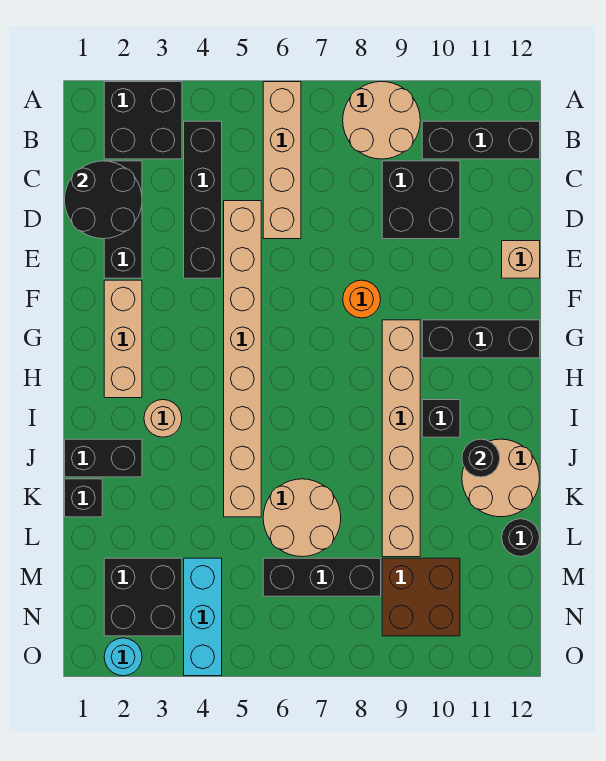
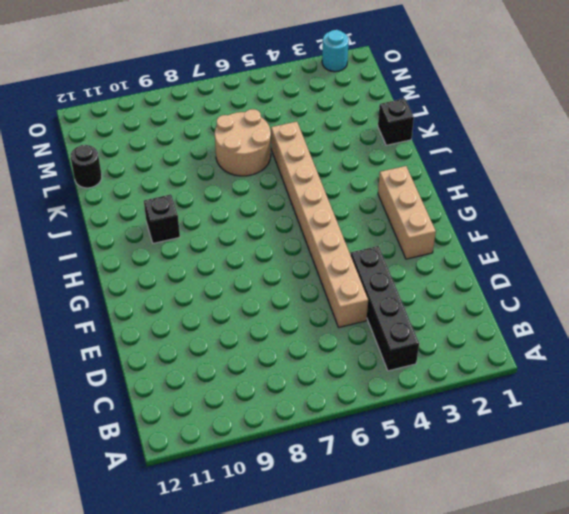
none -> black 2x2 brick [104,82,182,159]
none -> tan 1x4 brick [263,82,301,239]
none -> tan 2x2 round brick [343,82,420,159]

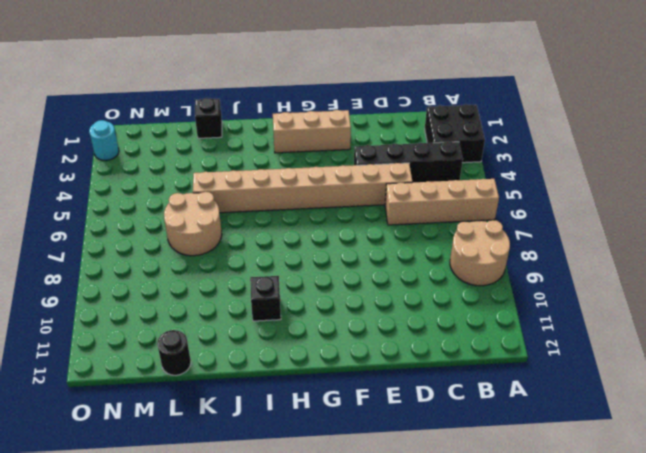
none -> black 1x3 brick [422,121,540,159]
none -> black 1x3 brick [104,161,142,278]
none -> black 2x2 brick [382,161,460,239]

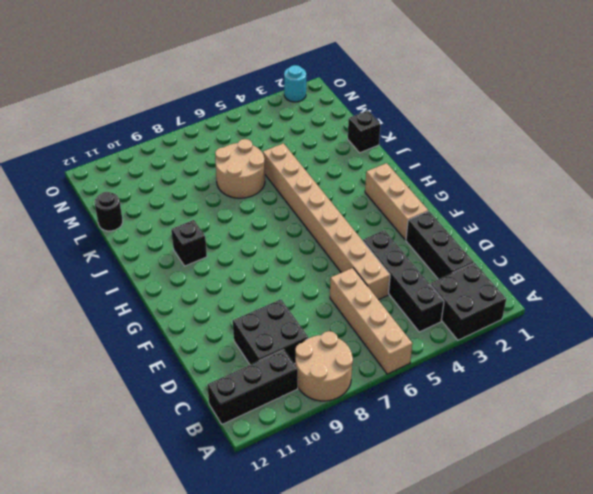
none -> tan 1x1 brick [502,241,540,278]
none -> orange 1x1 round brick [343,280,381,318]
none -> tan 1x6 brick [382,320,420,557]

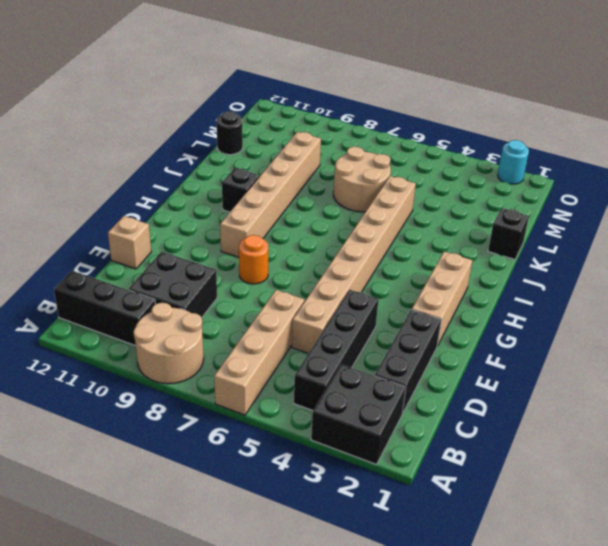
none -> black 1x3 brick [422,320,540,358]
none -> tan 1x1 round brick [144,400,182,437]
none -> black 1x2 brick [65,439,142,477]

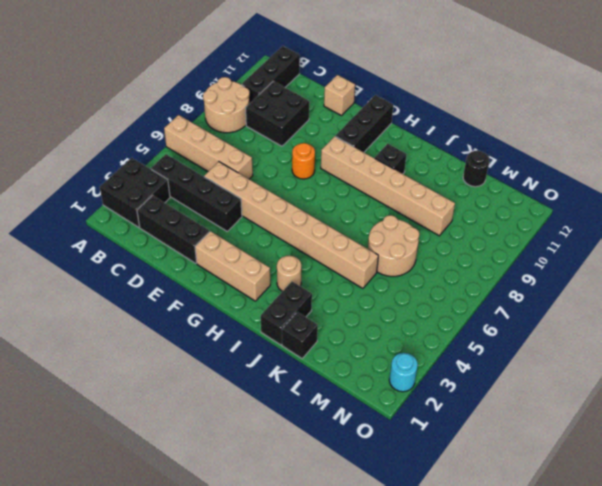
none -> tan 2x2 round brick [462,439,540,517]
none -> black 2x2 brick [104,558,182,636]
none -> cyan 1x3 brick [184,558,222,676]

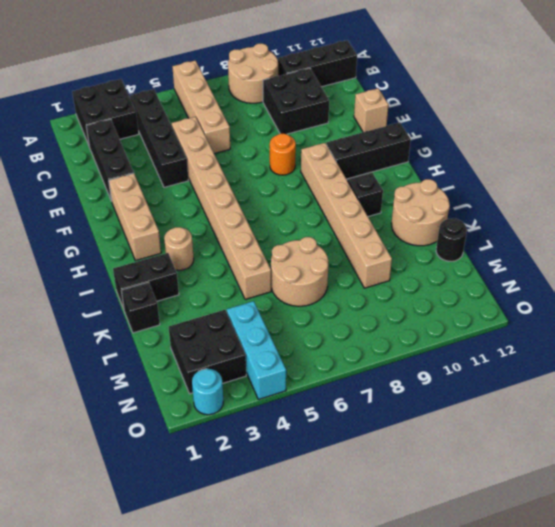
none -> black 1x3 brick [263,558,381,596]
none -> brown 2x2 brick [382,558,460,636]
none -> black 2x2 round brick [65,161,142,239]

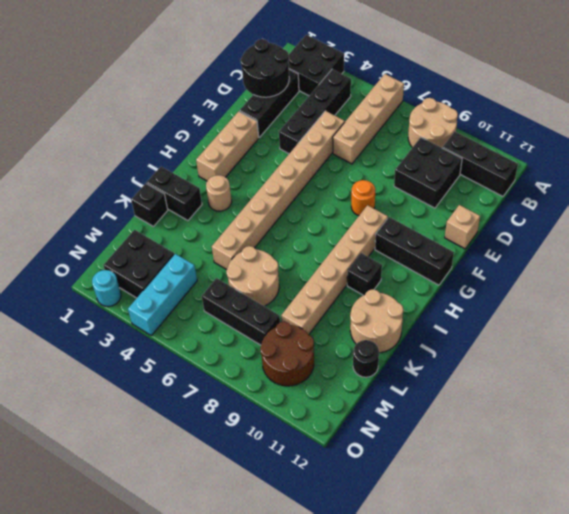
brown 2x2 round brick [260,322,314,386] -> brown 2x2 brick [382,558,460,636]
none -> black 1x1 round brick [462,439,500,477]

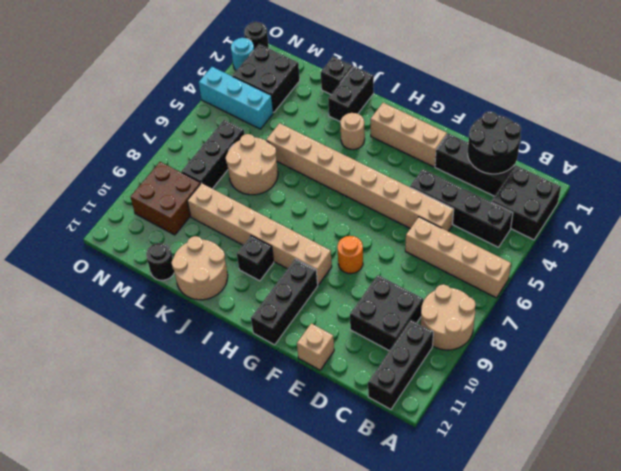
black 1x1 round brick [244,22,269,49] -> black 1x1 round brick moved to [462,439,500,477]

